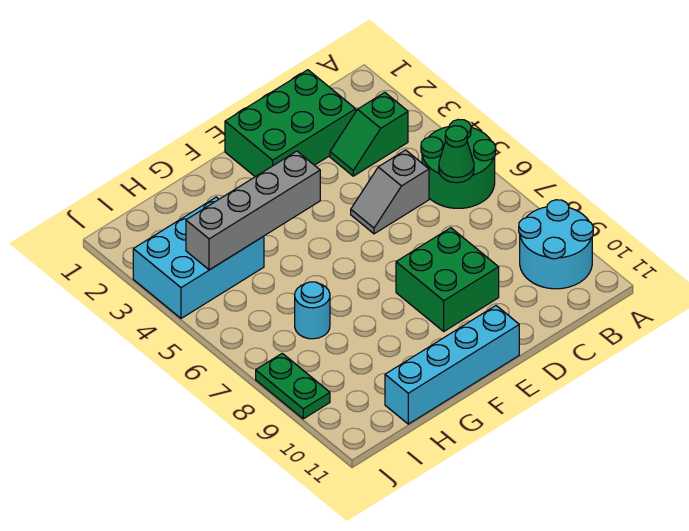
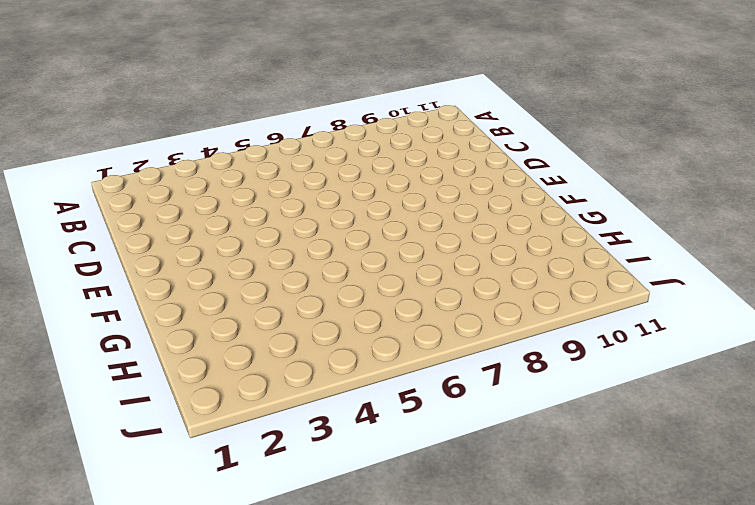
none -> green 2x2 round brick [421,119,496,208]
none -> cyan 2x2 round brick [519,200,593,289]
none -> green 1x2 slope [330,93,408,176]

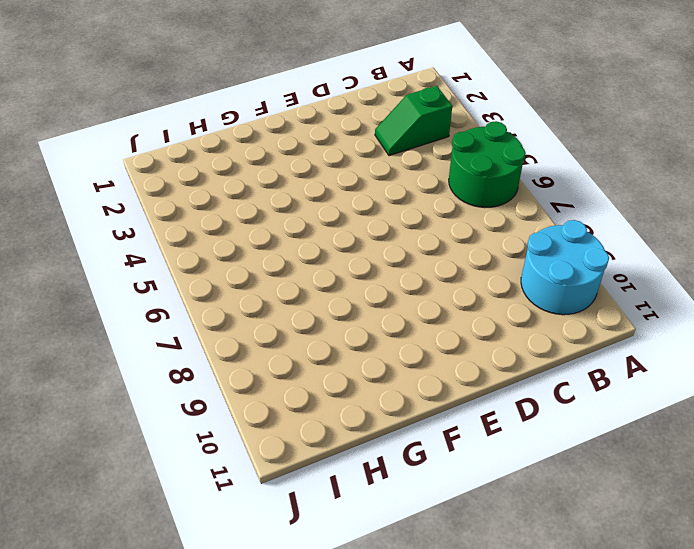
none -> green 2x3 brick [225,70,356,177]
none -> grey 1x2 slope [351,150,429,234]
none -> green 2x2 brick [396,228,499,331]

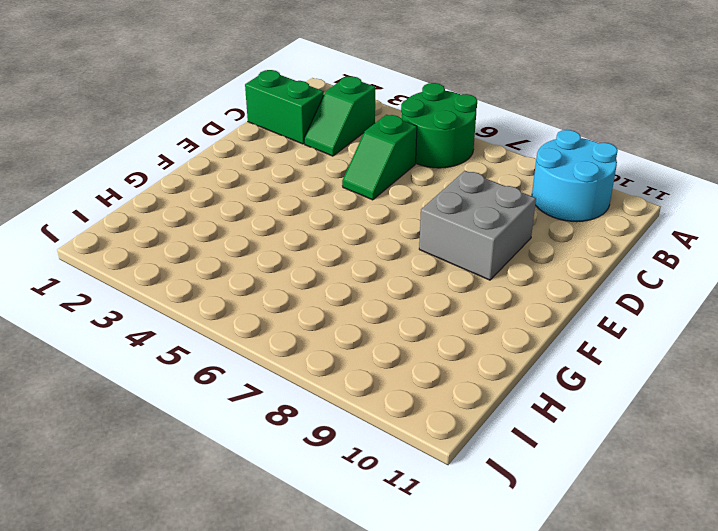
green 1x2 brick [245,70,324,144] -> green 2x3 brick [225,70,356,177]
green 1x2 slope [342,115,417,200] -> grey 1x2 slope [351,150,429,234]
grey 2x2 brick [419,171,536,280] -> green 2x2 brick [396,228,499,331]
none -> cyan 1x4 brick [385,306,519,424]
none -> cyan 2x3 brick [133,197,264,318]
none -> cyan 1x1 round brick [295,282,330,339]

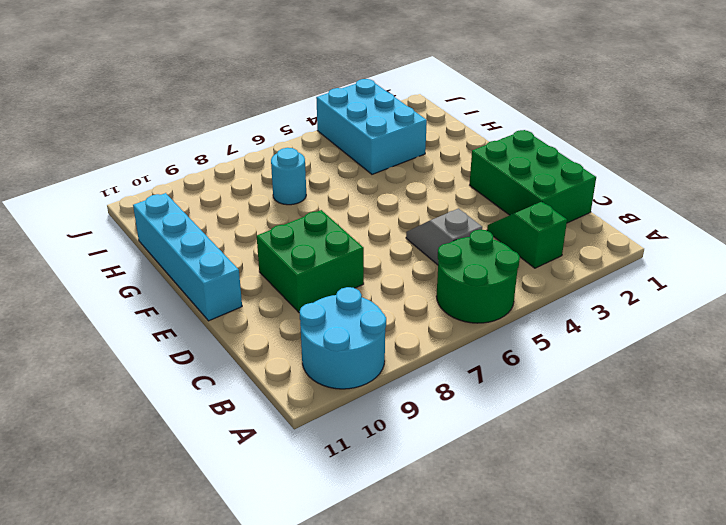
none -> green 1x2 plate [256,353,330,419]
none -> green 1x1 cone [439,126,474,183]
none -> grey 1x4 brick [186,151,320,270]

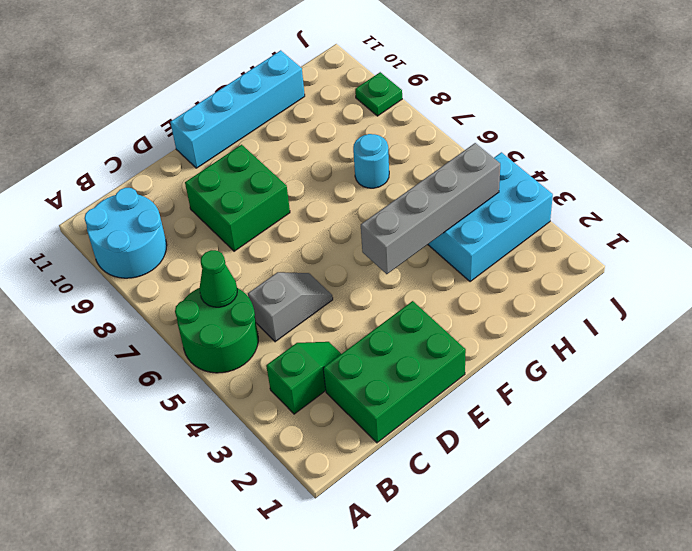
green 1x1 plate [355,72,402,116] -> green 1x2 plate [256,353,330,419]

